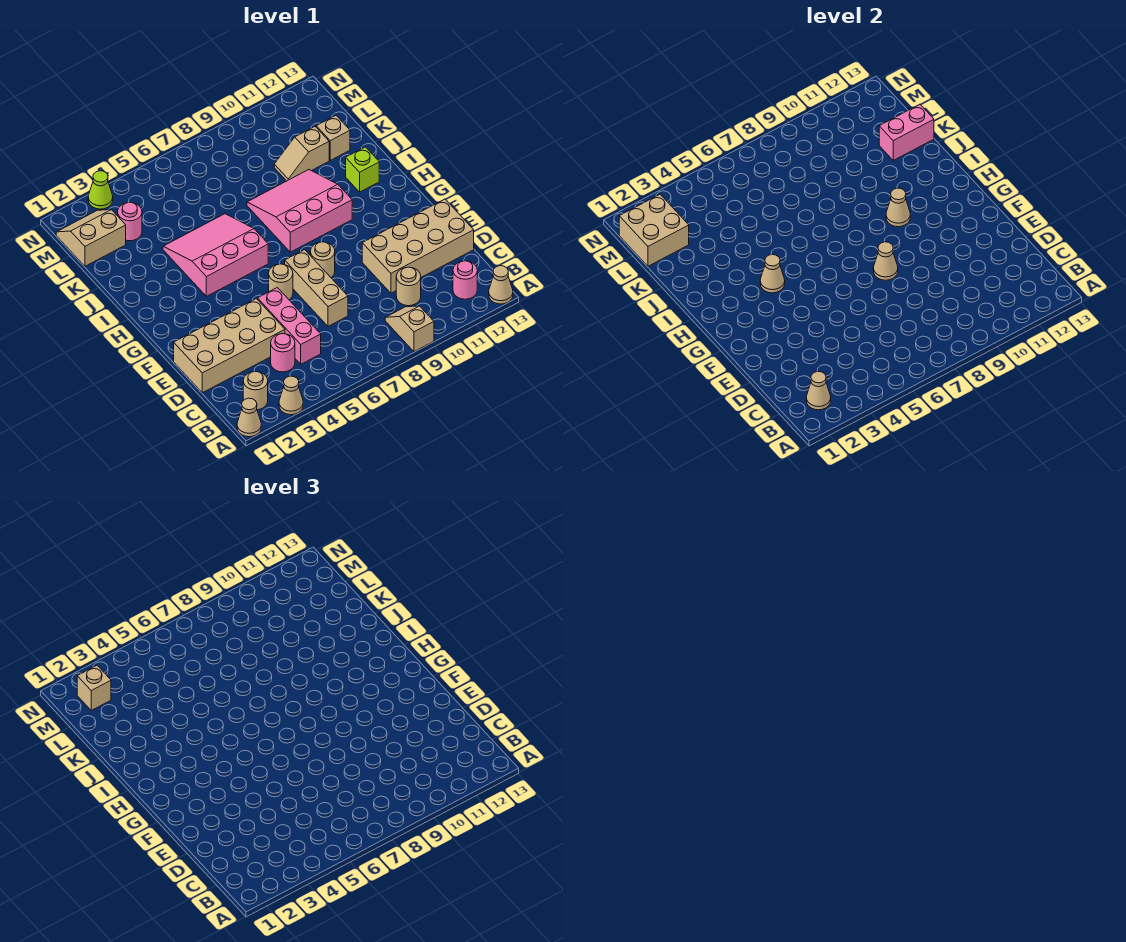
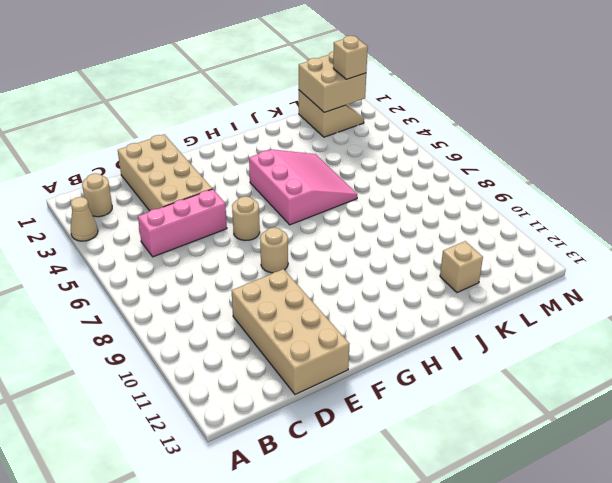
none -> tan 1x1 cone [237,398,261,437]
none -> tan 1x2 slope [385,306,434,352]
none -> tan 1x1 cone [489,266,513,304]

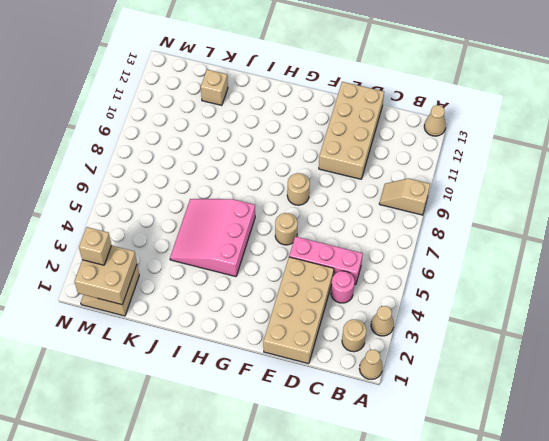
none -> pink 1x1 round brick [453,261,477,299]
none -> tan 1x1 round brick [396,267,421,306]
none -> tan 1x3 brick [285,250,348,326]

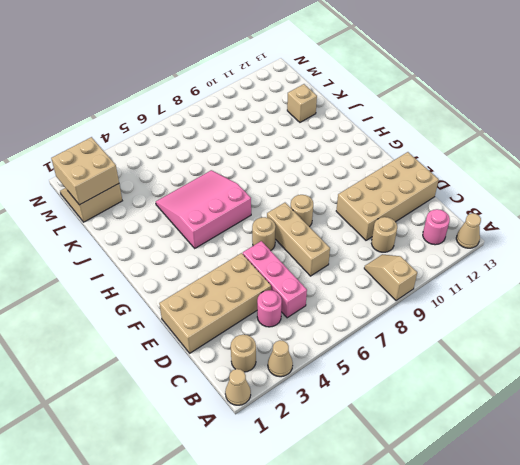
none -> pink 3x3 slope [247,170,352,252]
none -> lime 1x1 brick [346,147,379,192]
none -> tan 1x2 slope [274,127,329,181]

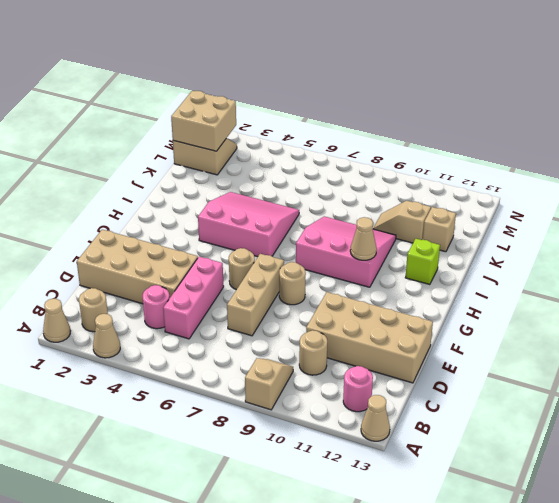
none -> pink 1x1 round brick [118,202,142,241]
none -> lime 1x1 cone [88,171,113,209]
none -> tan 1x1 cone [806,371,831,410]

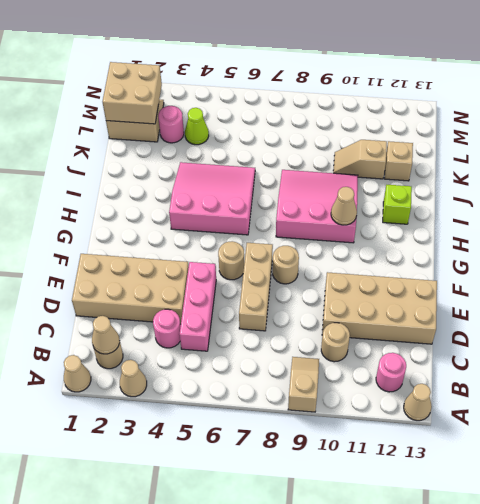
lime 1x1 cone [185,108,209,145] -> lime 1x1 cone moved to [88,171,113,209]
none -> tan 1x1 cone [873,242,898,280]
none -> tan 1x1 cone [760,255,785,293]
none -> pink 1x2 brick [879,104,934,160]

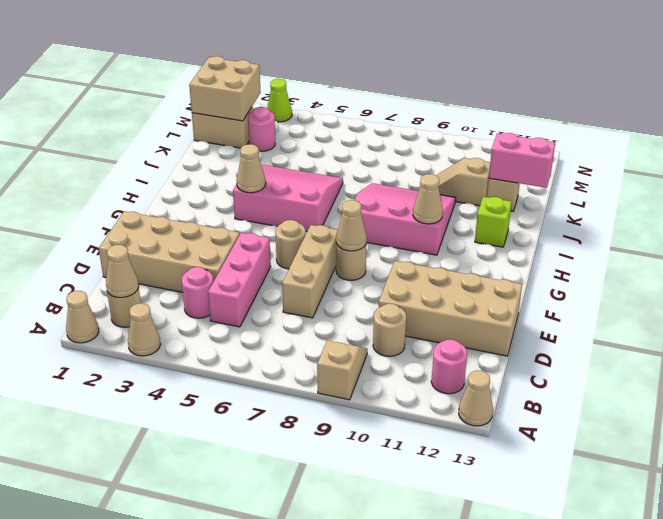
none -> tan 1x1 brick [77,665,111,710]

